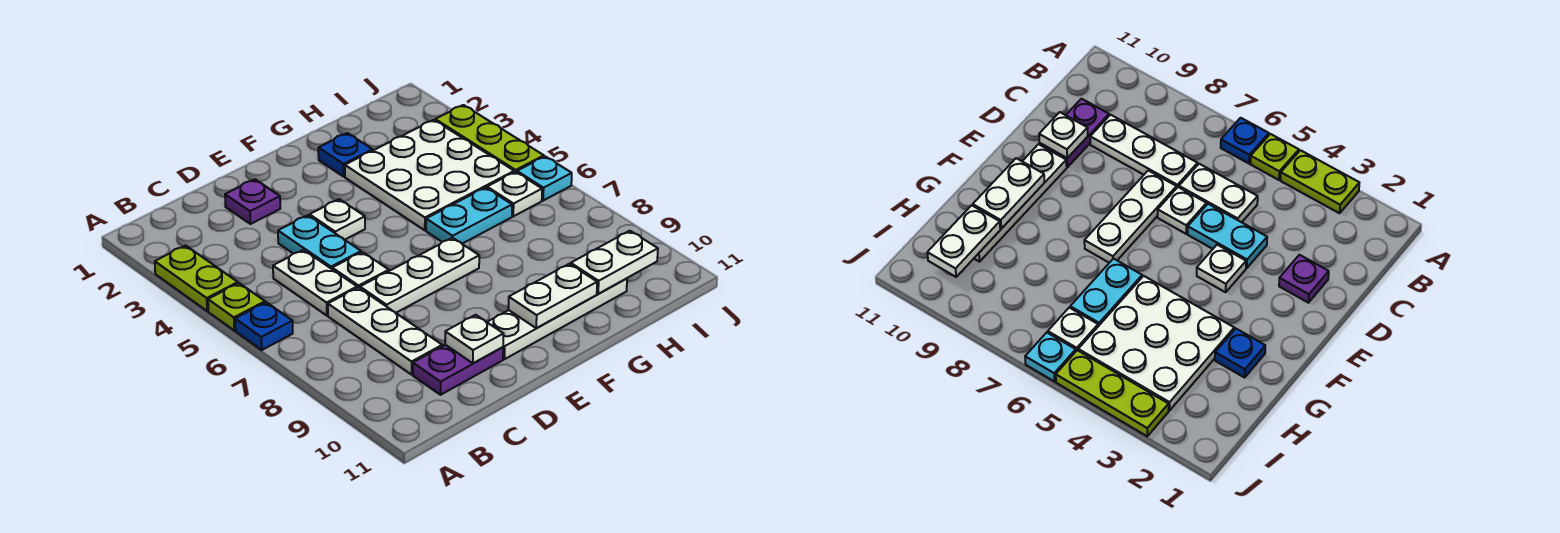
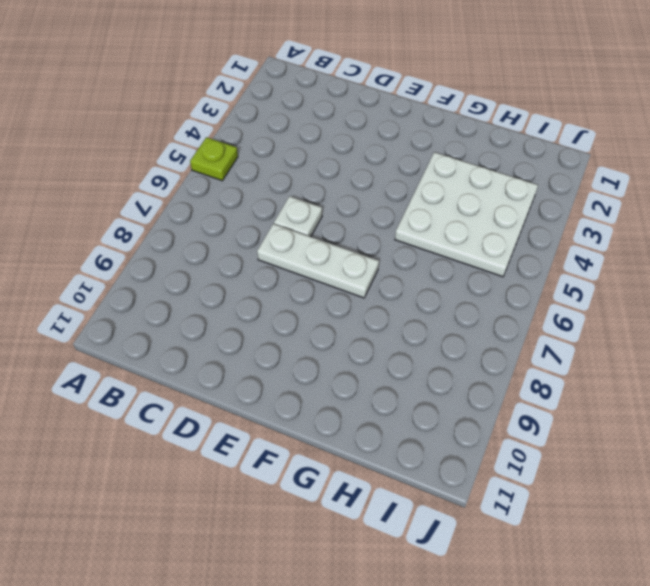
none -> lime 1x2 plate [155,246,238,311]
none -> blue 1x1 plate [235,302,293,350]
none -> white 1x2 plate [273,250,357,315]

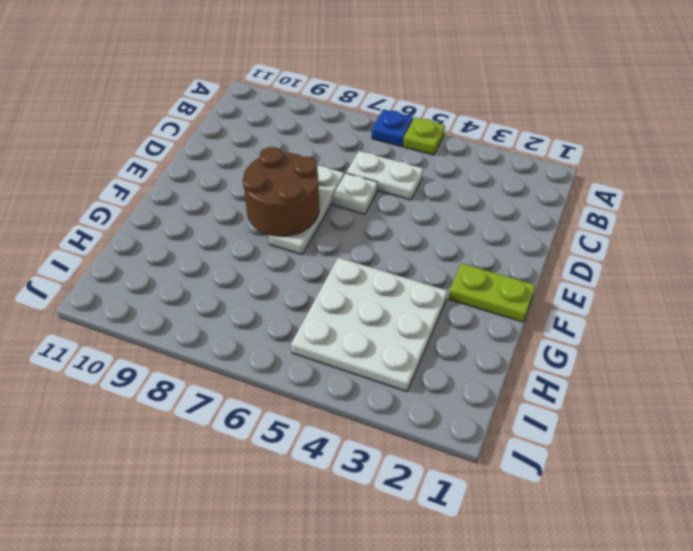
brown 2x2 round brick [243,147,319,236] -> none
lime 1x2 plate [449,263,535,322] -> lime 1x2 plate moved to [155,246,238,311]
none -> white 1x3 plate [328,287,442,375]
none -> purple 1x2 plate [413,345,503,395]
none -> purple 1x1 plate [225,179,280,224]

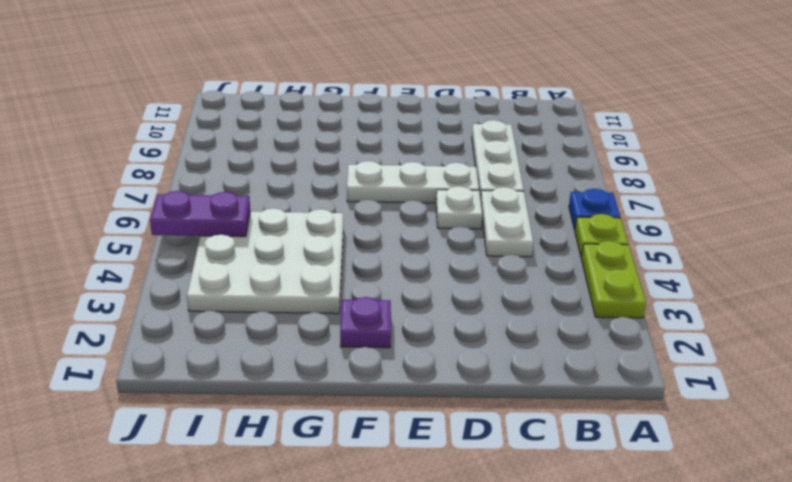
purple 1x1 plate [340,297,391,348] -> purple 1x1 plate moved to [225,179,280,224]
purple 1x2 plate [150,191,250,237] -> purple 1x2 plate moved to [413,345,503,395]
none -> cyan 1x2 plate [278,215,361,269]
none -> white 1x1 plate [310,199,365,240]
none -> white 1x4 plate [487,279,627,359]

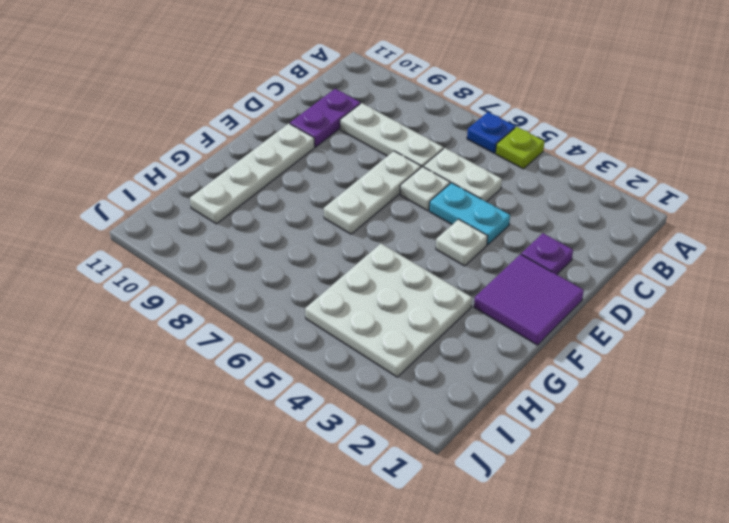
purple 2x2 tile [474,254,584,345] -> none
none -> lime 1x2 plate [155,246,238,311]
none -> blue 1x1 plate [318,133,373,177]
none -> cyan 1x2 plate [426,188,512,244]

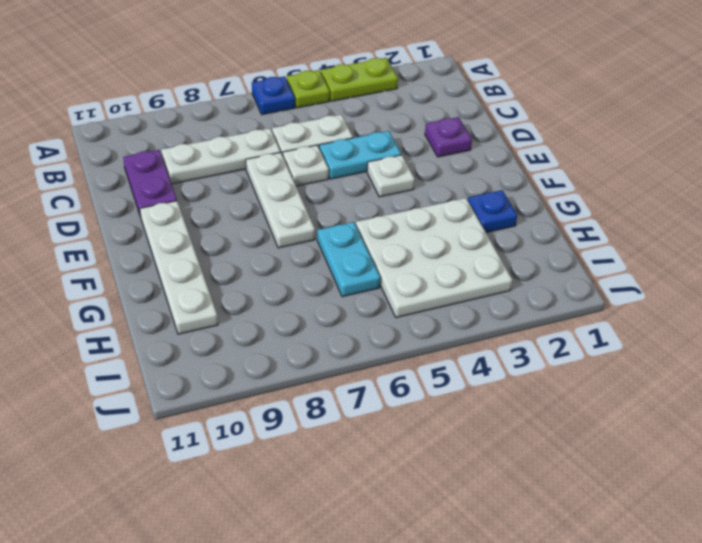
none -> white 1x1 plate [487,172,542,216]
none -> lime 1x3 plate [435,105,544,172]
none -> cyan 1x1 plate [517,156,572,200]

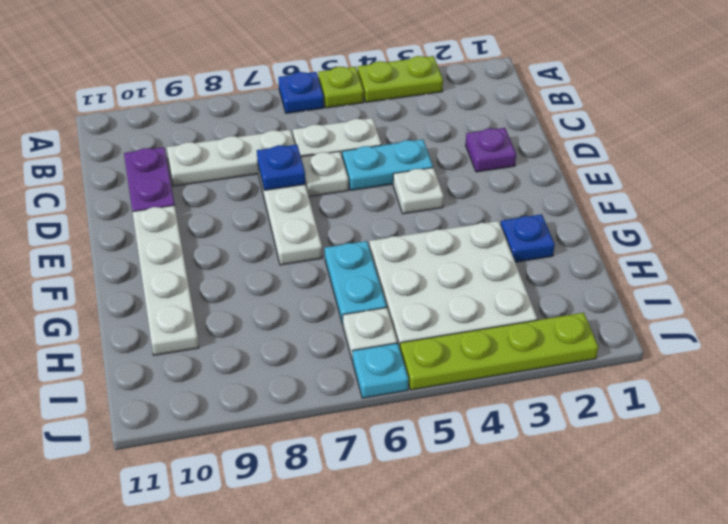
blue 1x1 plate [257,145,305,190] -> none
lime 1x4 plate [400,313,598,390] -> lime 1x3 plate [435,105,544,172]
none -> white 1x1 plate [445,315,504,363]
none -> white 1x2 plate [508,264,597,328]
none -> white 1x2 plate [571,231,658,294]

